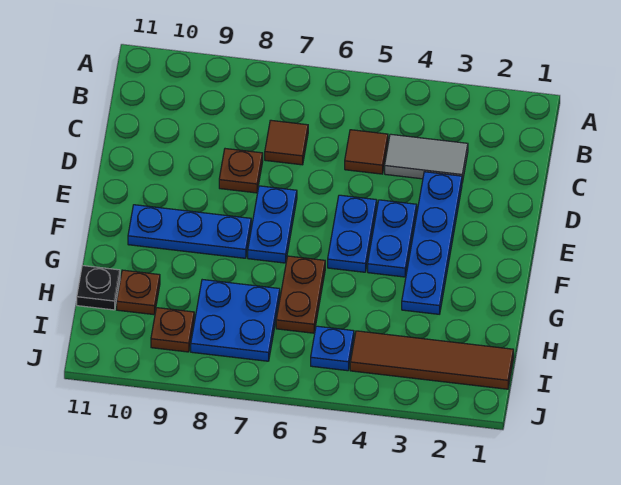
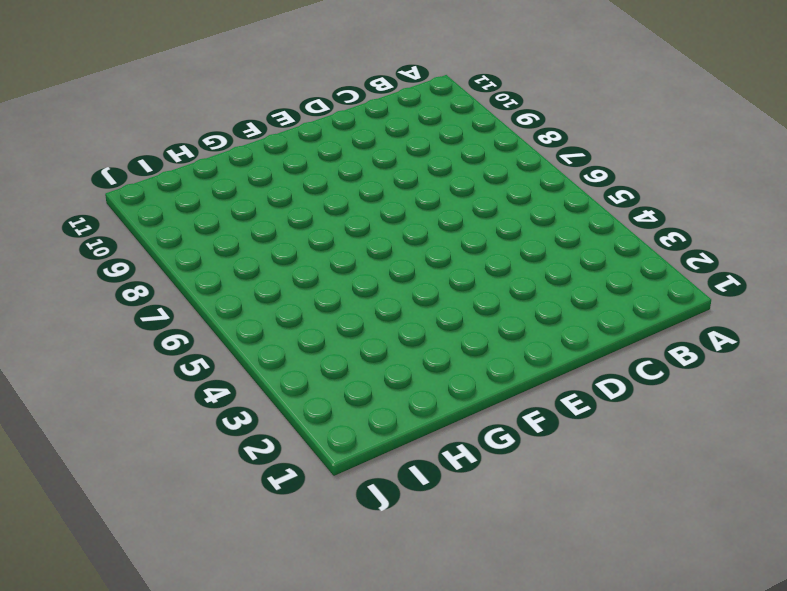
none -> grey 1x2 tile [385,134,468,183]
none -> brown 1x1 tile [345,130,388,174]
none -> brown 1x1 tile [265,120,308,165]

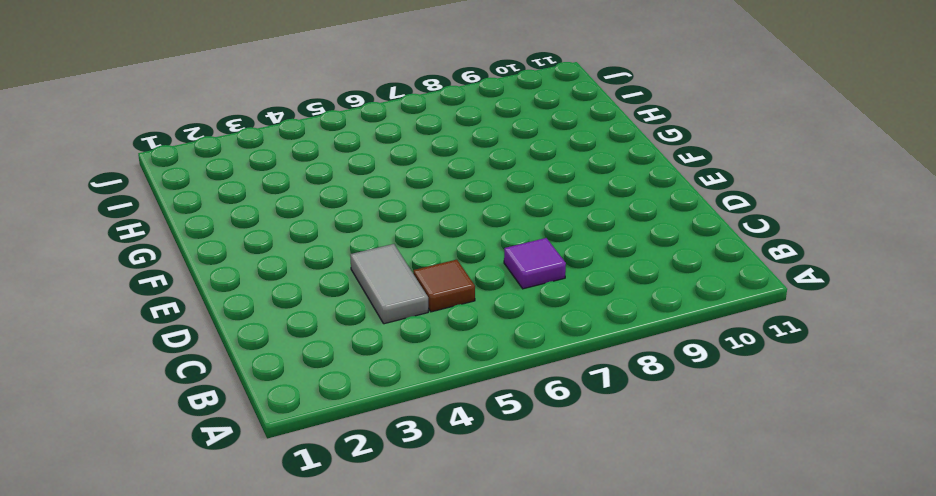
grey 1x2 tile [350,244,428,324] -> grey 1x2 tile turned to [385,134,468,183]
purple 1x1 tile [504,238,566,289] -> brown 1x1 tile [265,120,308,165]
none -> blue 1x4 plate [402,172,462,314]
none -> brown 1x1 plate [219,149,263,193]
none -> blue 1x2 plate [368,200,417,277]

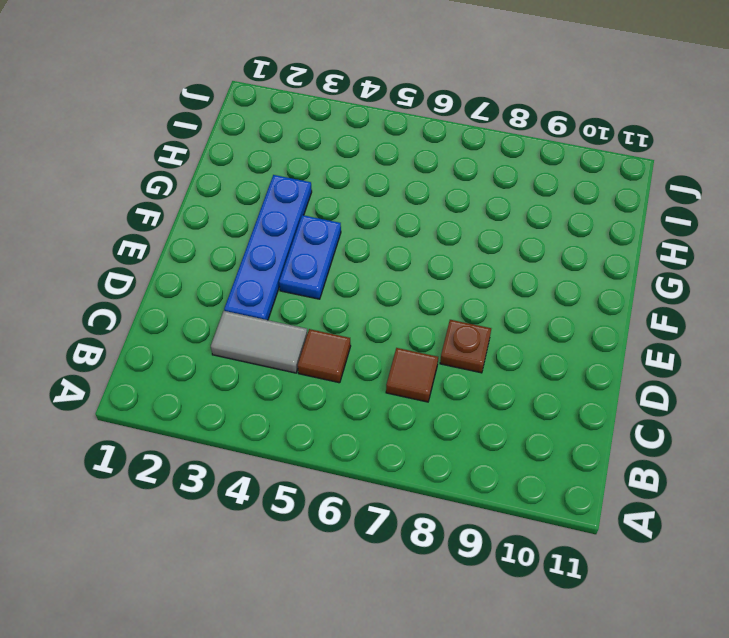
none -> blue 1x2 plate [328,195,377,272]
none -> blue 1x2 plate [248,186,297,263]
none -> blue 1x3 plate [128,205,251,258]

